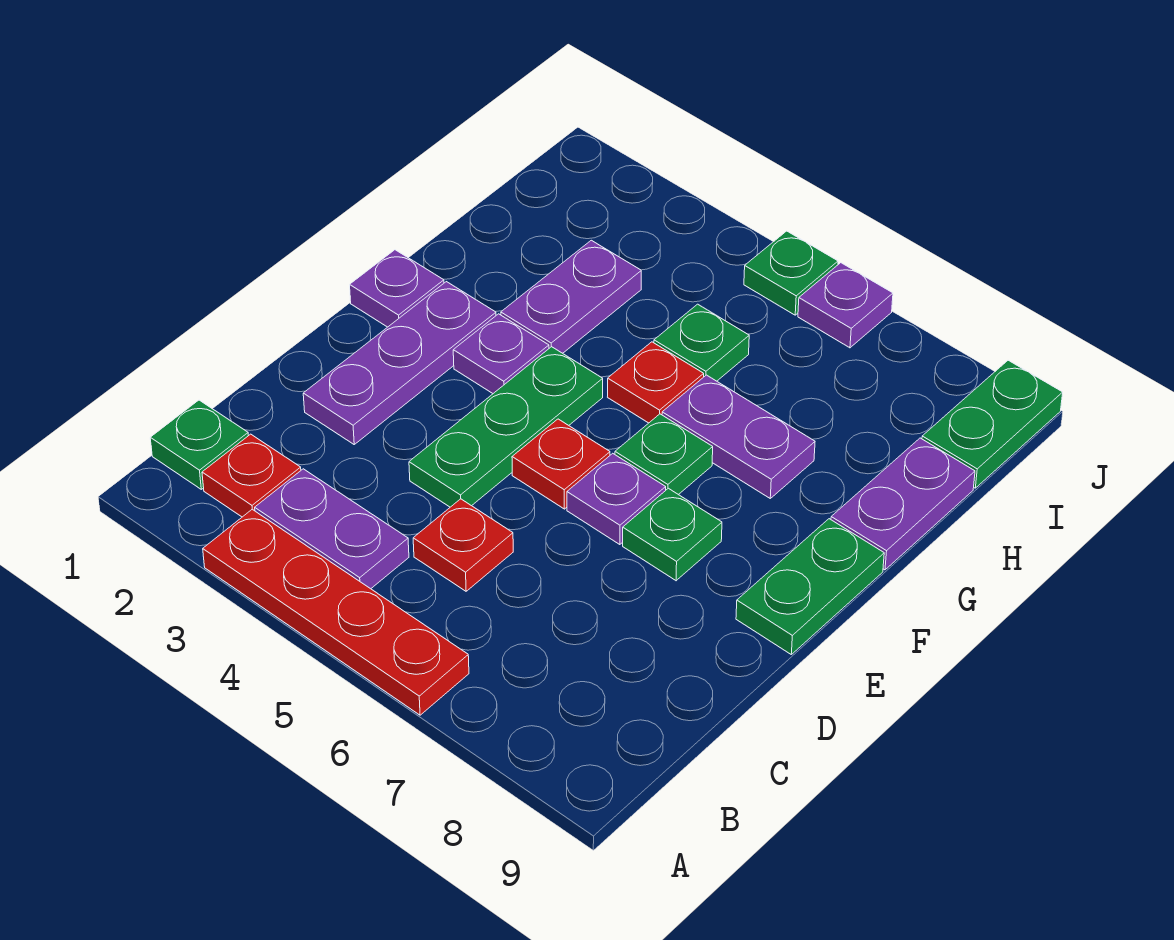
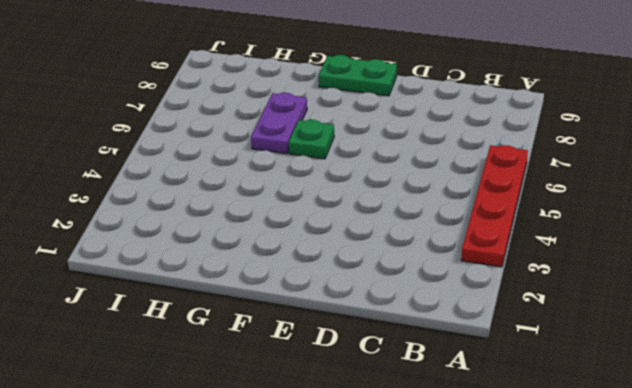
none -> green 1x1 plate [150,400,248,489]
none -> red 1x1 plate [202,434,301,517]
none -> purple 1x2 plate [255,469,409,589]

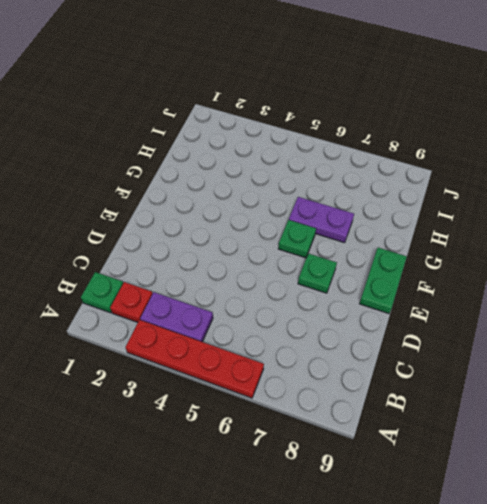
none -> red 1x1 plate [413,499,513,591]
none -> purple 1x3 plate [303,282,496,444]
none -> green 1x3 plate [409,347,603,507]

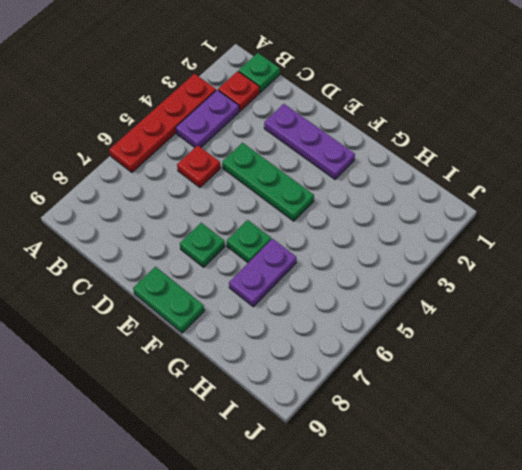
none -> red 1x1 plate [512,419,610,509]
none -> purple 1x1 plate [567,453,666,545]
none -> purple 1x1 plate [350,250,444,327]

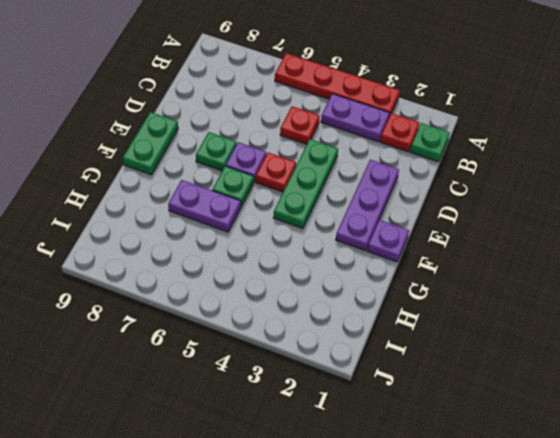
none -> purple 1x1 plate [453,314,549,393]
none -> purple 1x2 plate [501,240,641,353]
none -> red 1x1 plate [608,342,704,423]

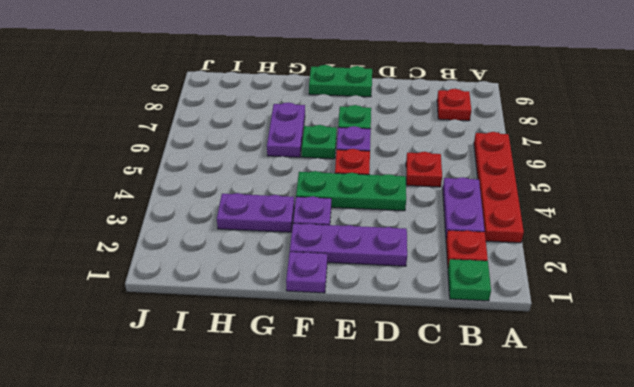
red 1x1 plate [437,89,471,121] -> red 1x1 plate moved to [608,342,704,423]
none -> purple 1x2 plate [831,438,975,570]
none -> green 1x1 plate [654,304,749,381]
none -> green 1x2 plate [922,360,1063,488]

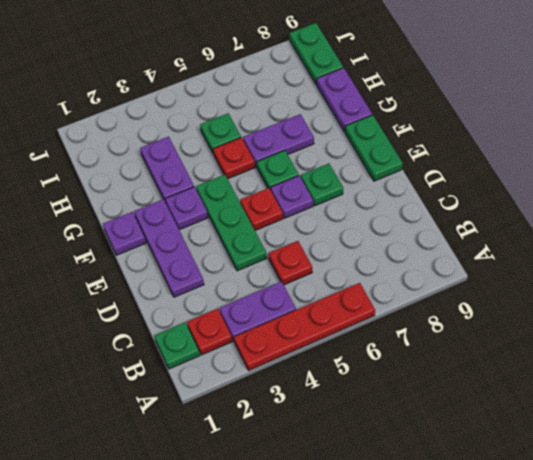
none -> green 1x1 plate [744,231,838,315]
none -> purple 1x1 plate [798,263,893,348]

